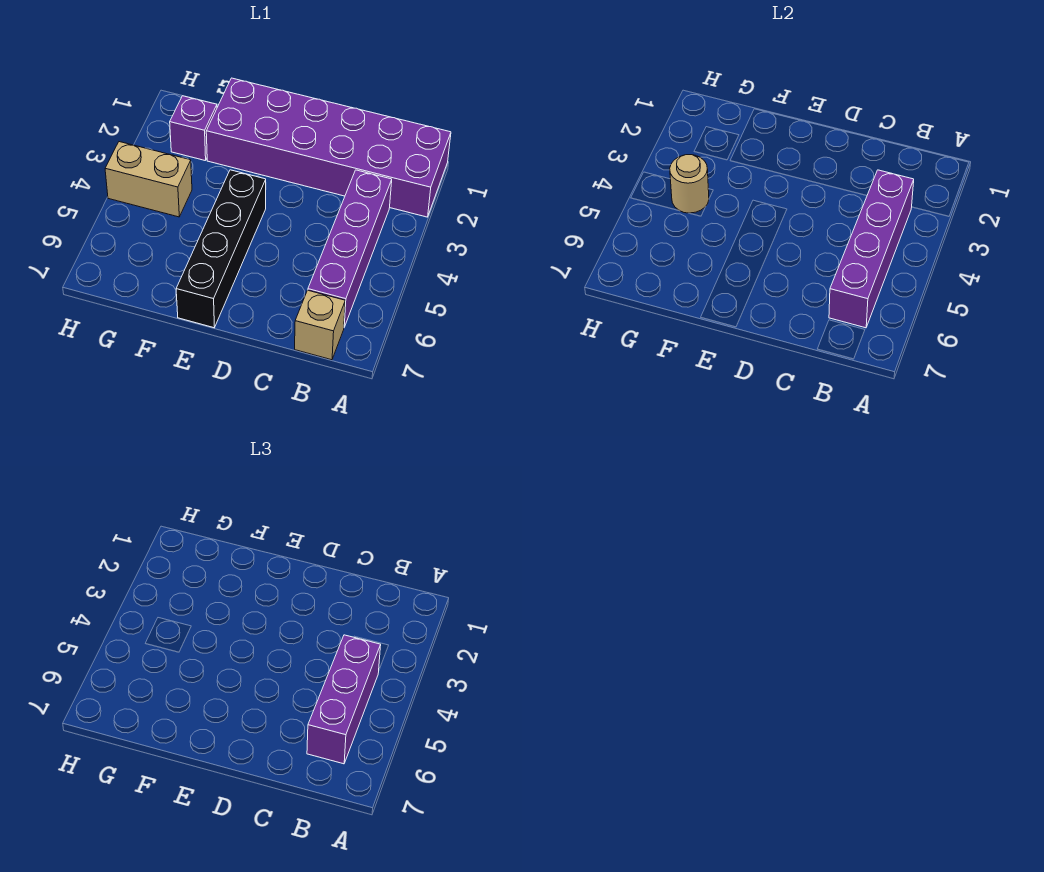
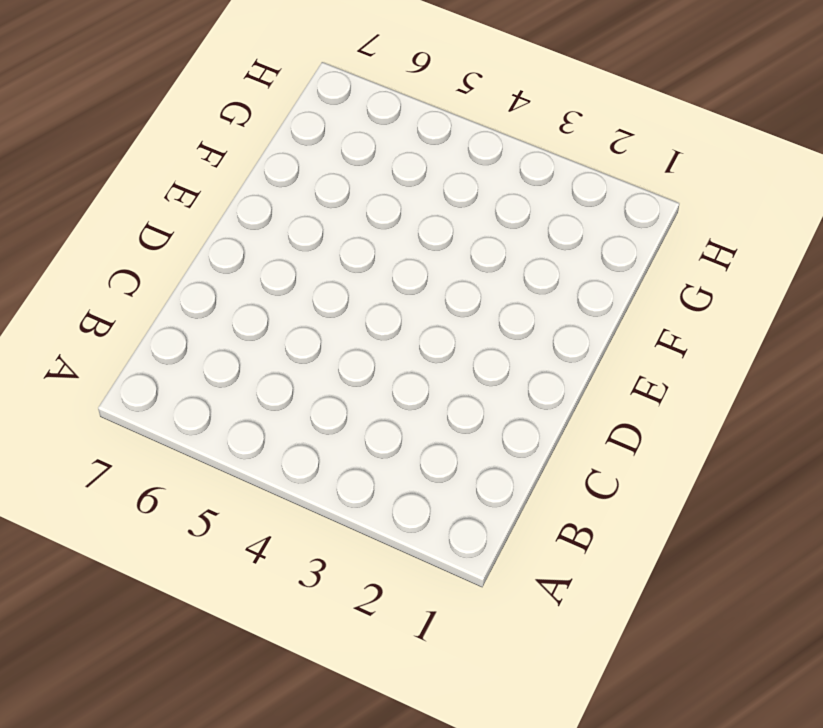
none -> purple 2x6 brick [206,78,451,217]
none -> purple 1x4 brick [308,170,392,327]

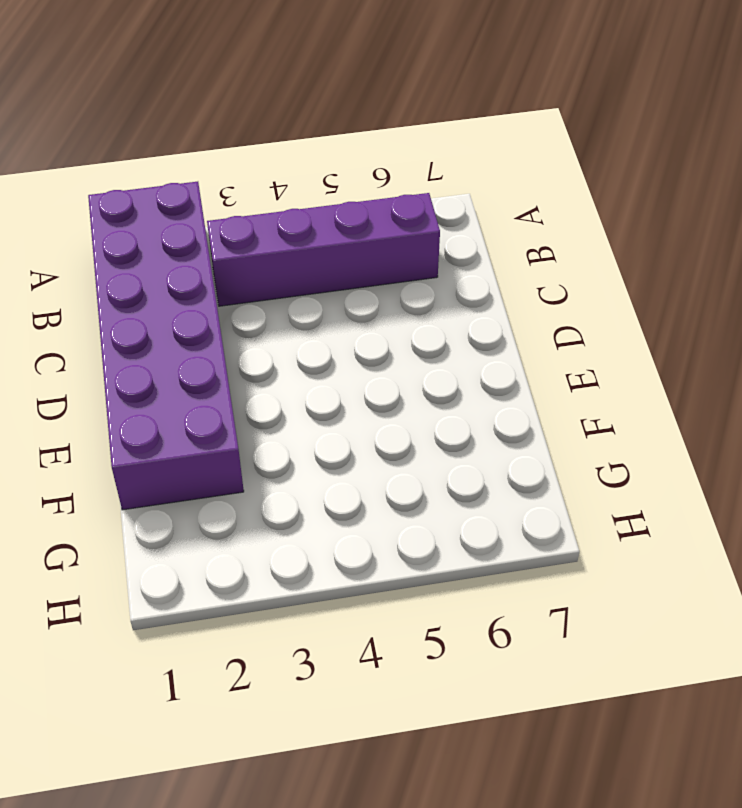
none -> tan 1x1 brick [295,290,345,360]
none -> black 1x4 brick [176,170,266,328]

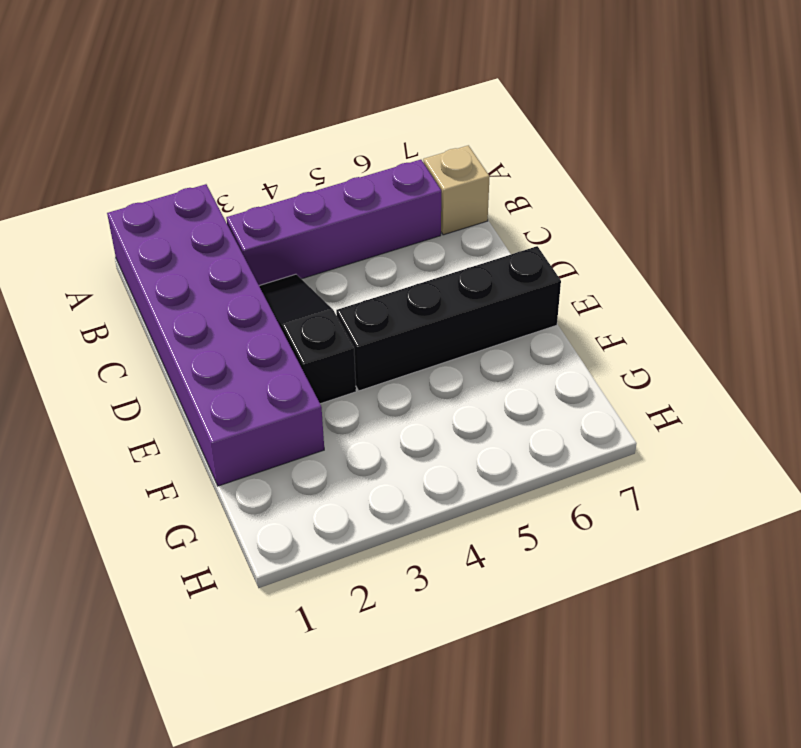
black 1x3 slope [259,274,356,404] -> none
none -> purple 1x1 brick [170,96,217,161]
none -> tan 1x2 brick [105,142,192,217]

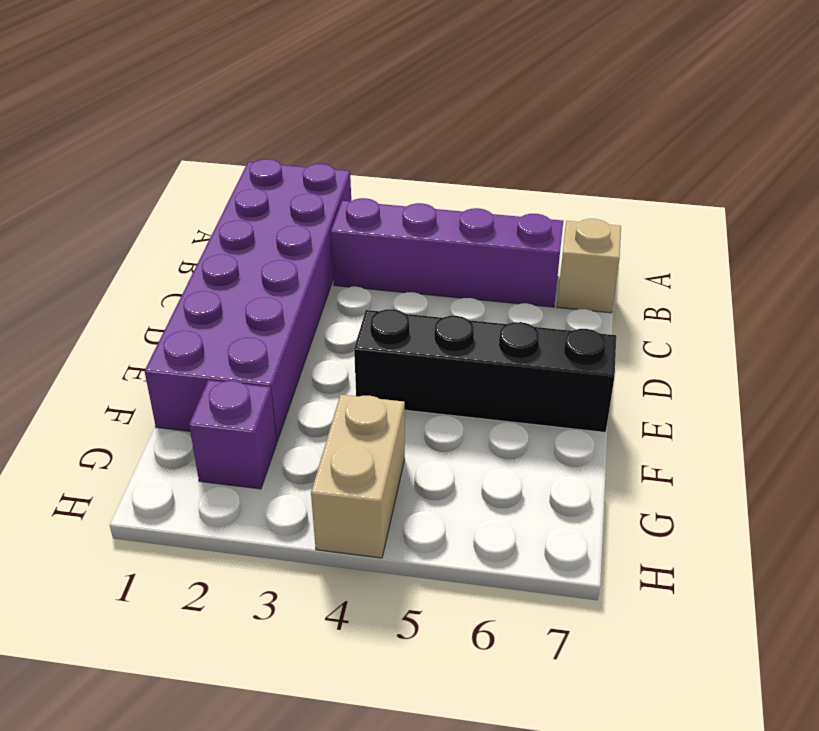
none -> purple 1x4 brick [829,170,914,328]
none -> tan 1x1 round brick [670,155,709,213]

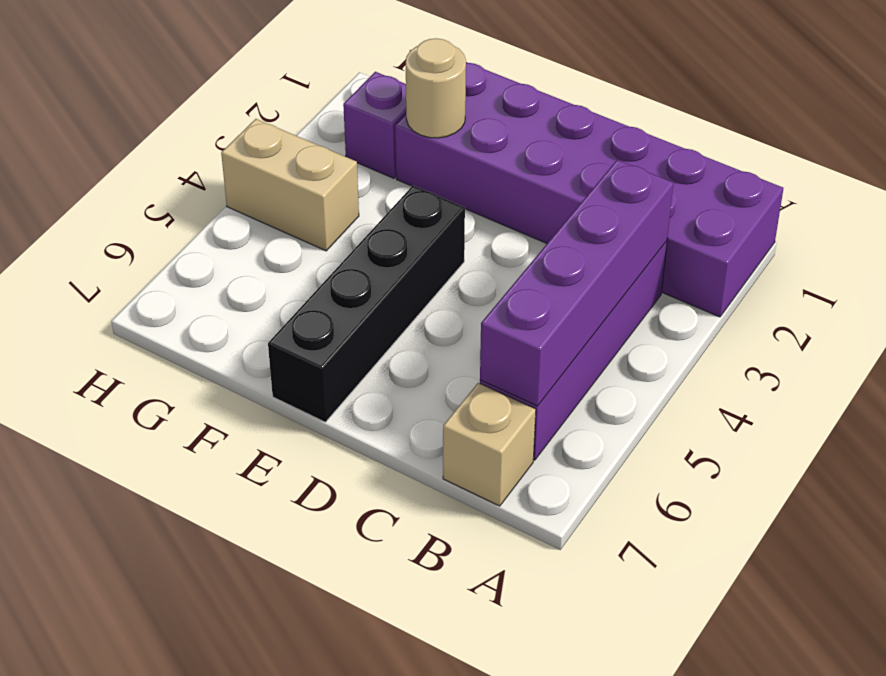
tan 1x1 round brick [406,38,466,138] -> tan 1x1 round brick moved to [670,155,709,213]
none -> purple 1x3 brick [307,635,381,764]

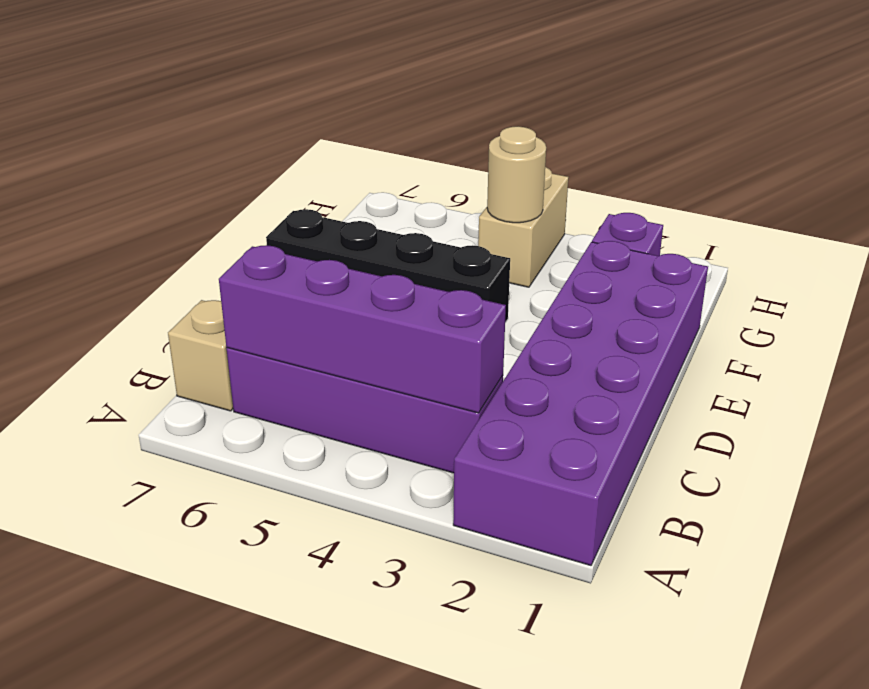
none -> purple 1x3 brick [307,635,381,764]

